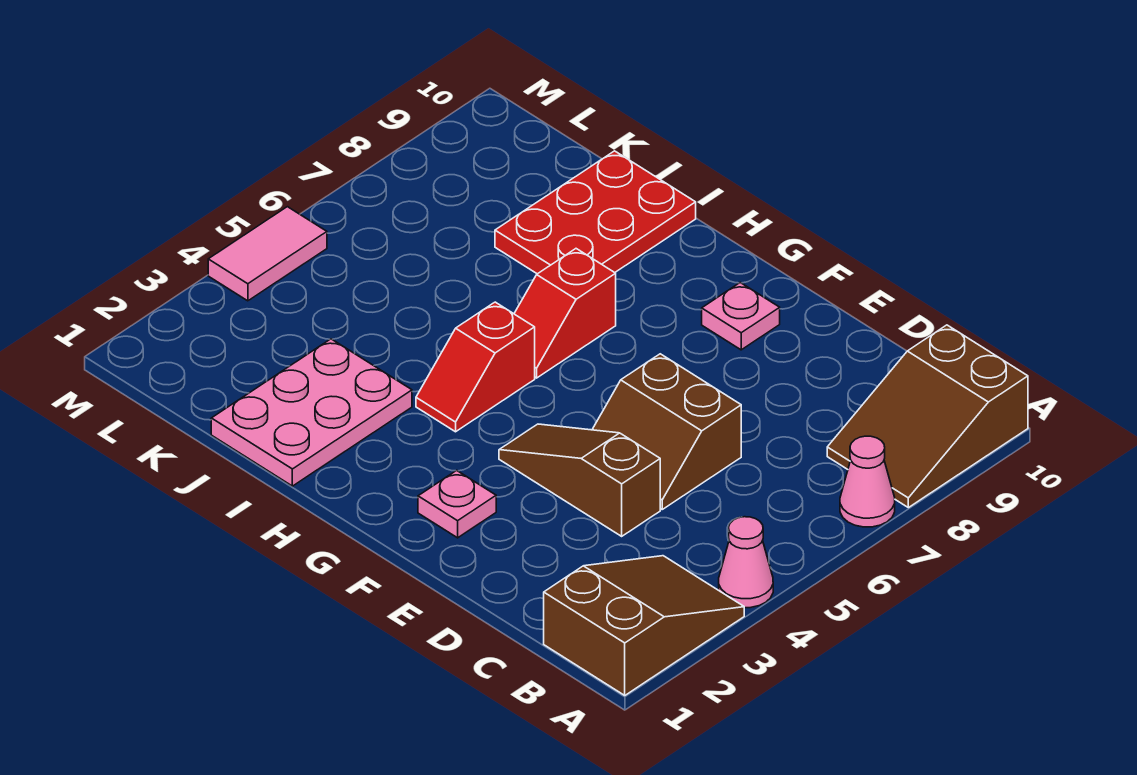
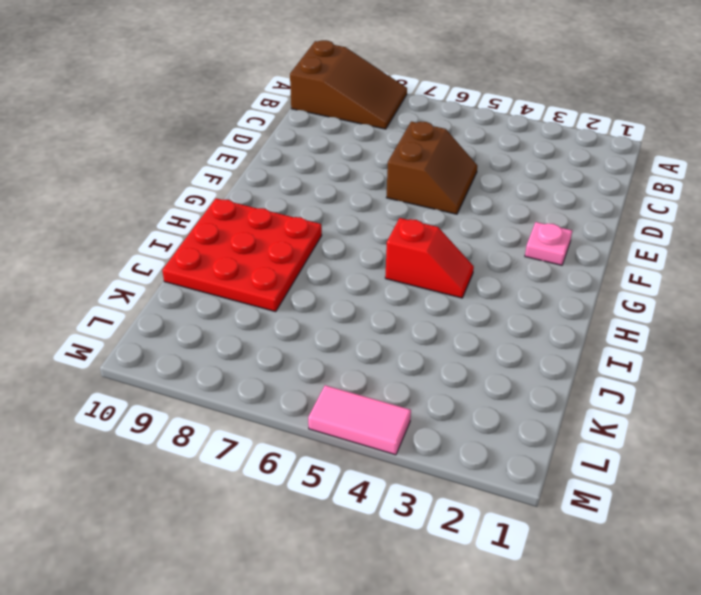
red 3x3 plate [162,198,322,312] -> red 2x3 plate [495,151,696,274]
none -> brown 2x3 slope [544,556,744,695]
none -> pink 1x1 cone [719,517,773,608]
none -> pink 1x1 cone [840,436,895,527]

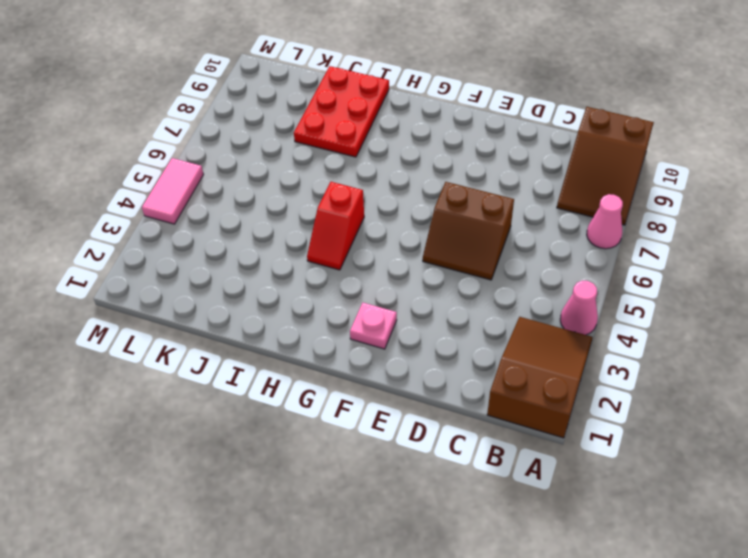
none -> brown 1x3 slope [499,424,660,536]
none -> pink 1x1 plate [702,283,780,350]
none -> red 1x2 slope [514,249,616,378]

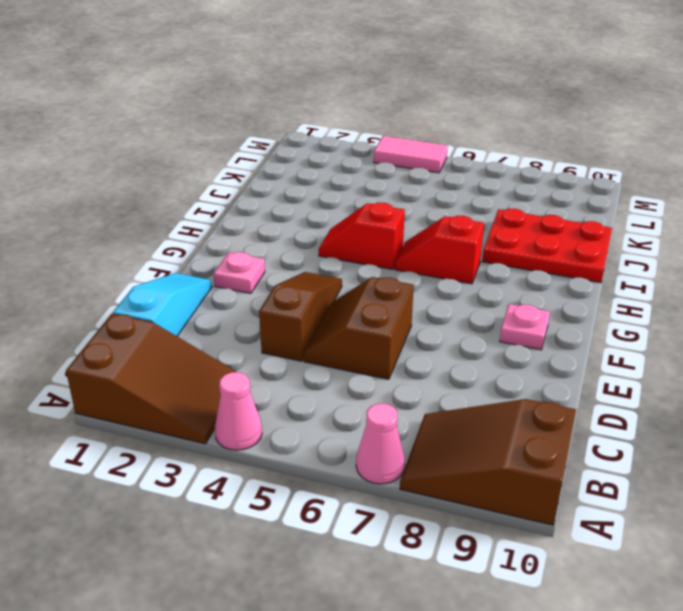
cyan 1x3 slope [113,273,212,336] -> none
none -> pink 2x3 plate [211,339,412,486]

